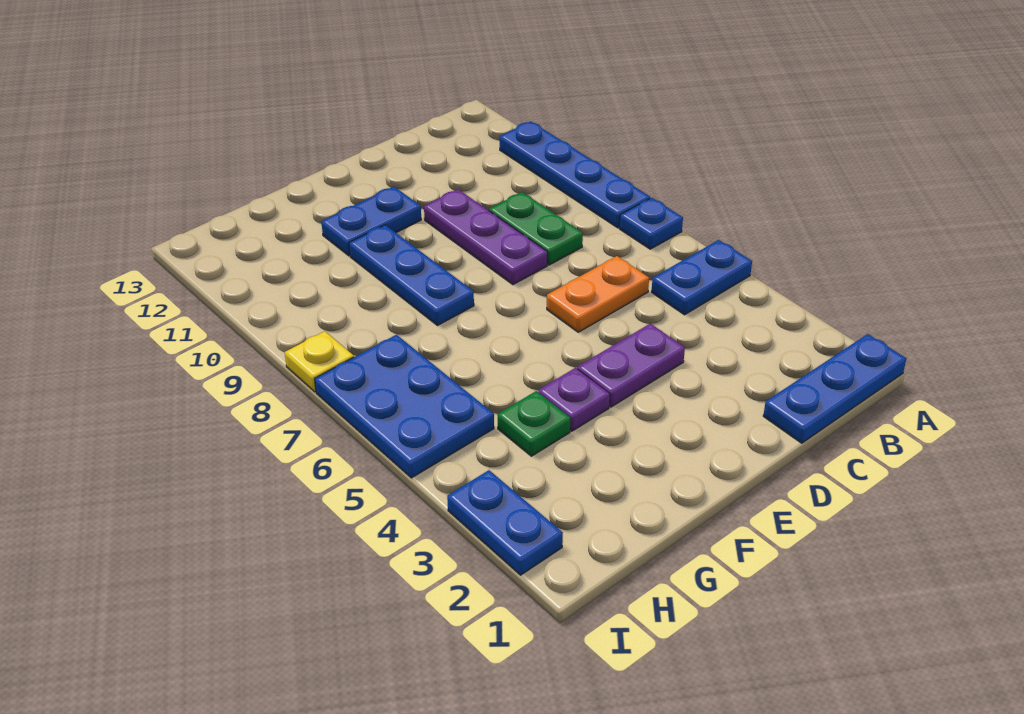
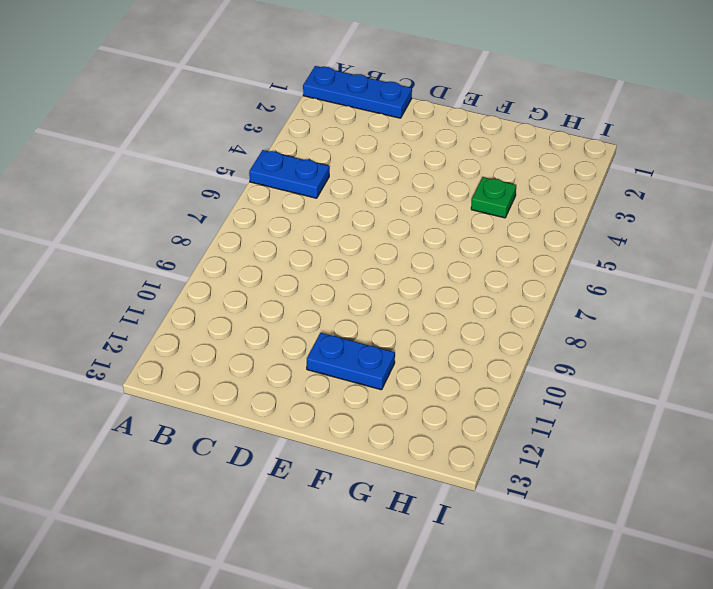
none -> blue 1x1 plate [619,198,683,249]
none -> blue 1x4 plate [500,121,650,228]
none -> orange 1x2 plate [547,256,649,332]

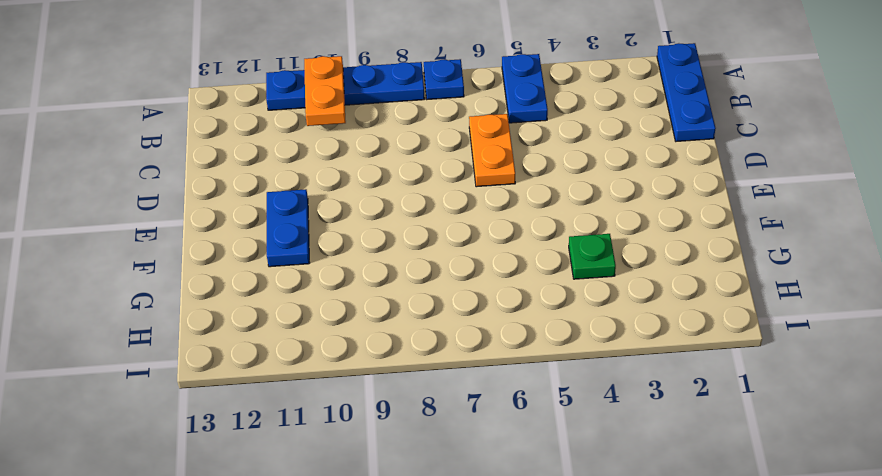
orange 1x2 plate [304,56,346,126] -> none
none -> green 1x2 plate [489,192,583,265]
none -> purple 1x2 plate [577,324,685,407]
none -> purple 1x3 plate [424,189,548,285]

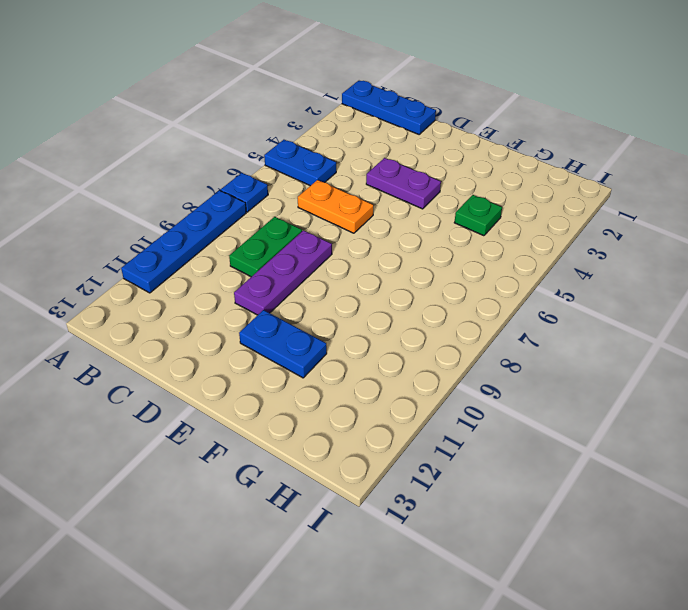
none -> purple 1x1 plate [538,368,610,431]
none -> blue 1x3 plate [349,225,474,326]
none -> blue 2x3 plate [315,335,494,478]

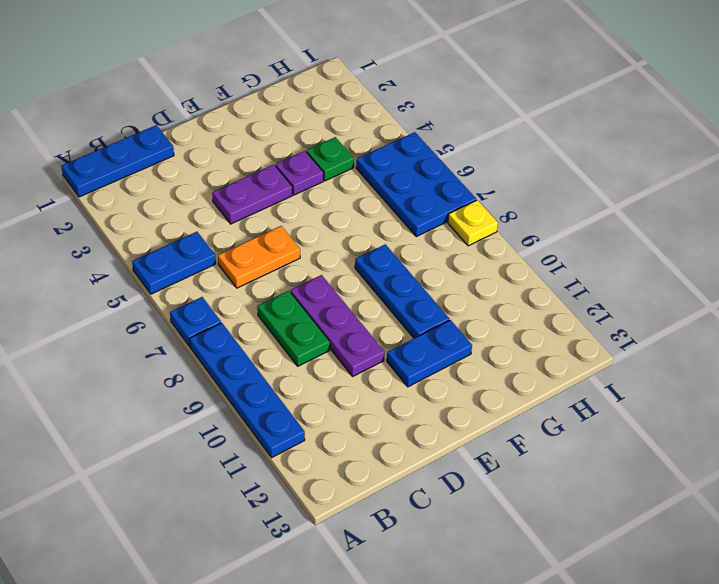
none -> blue 1x2 plate [447,470,563,575]

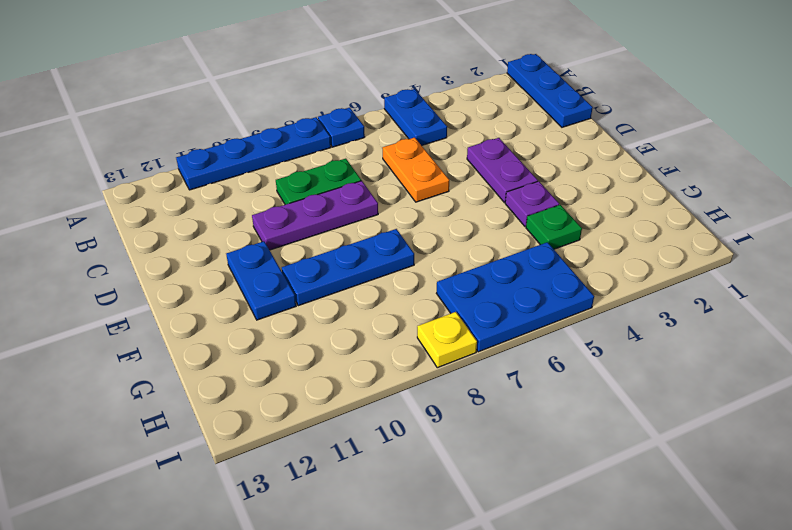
none -> blue 1x2 plate [447,470,563,575]

